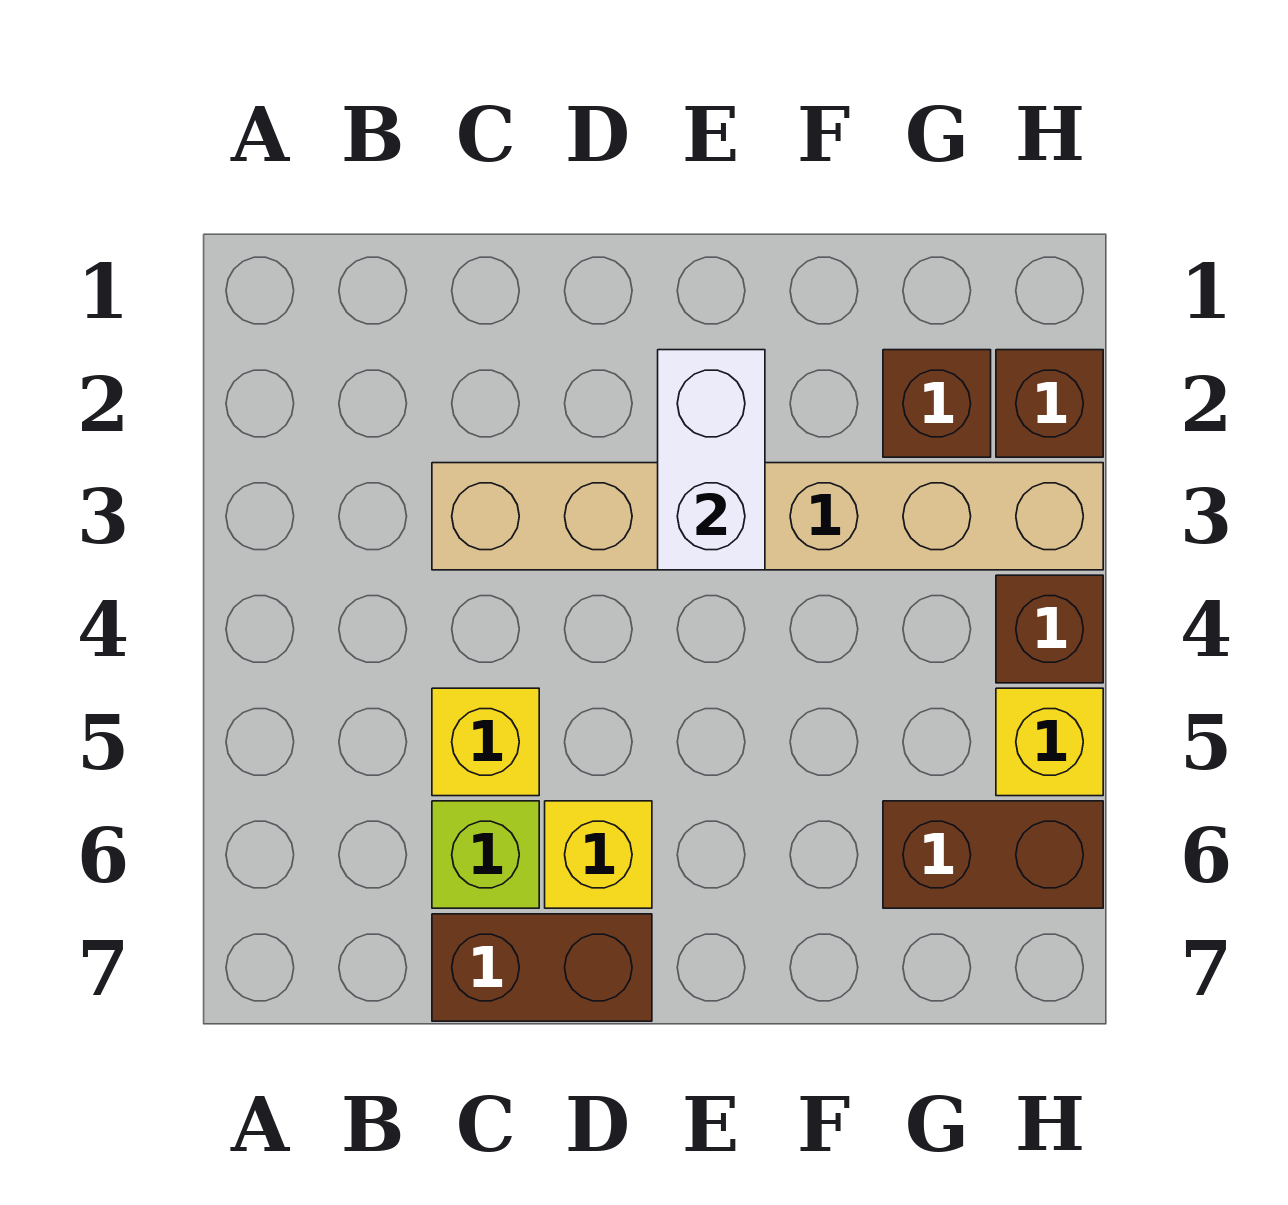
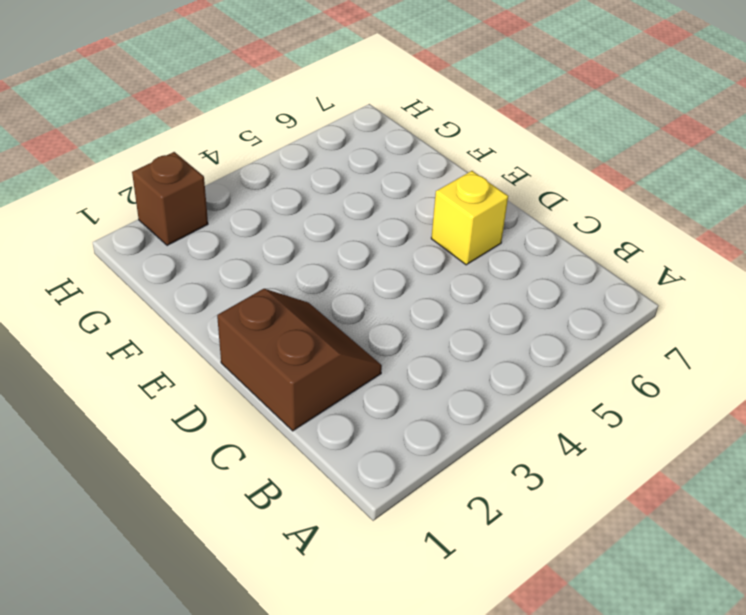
brown 2x2 slope [217,289,382,431] -> none
none -> tan 1x6 brick [432,463,1103,570]
none -> yellow 1x1 brick [432,688,539,796]

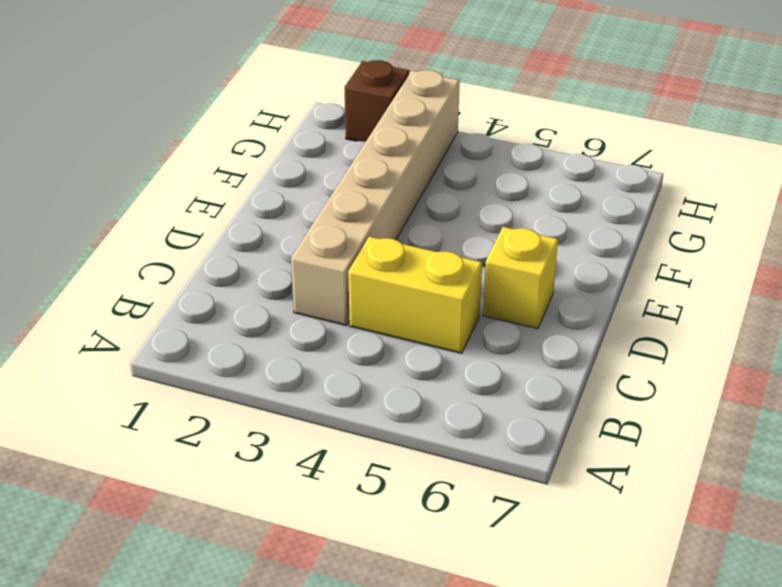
yellow 1x2 brick [348,237,482,353] -> yellow 1x1 brick [432,688,539,796]
none -> lime 1x1 brick [432,801,539,908]
none -> brown 1x2 brick [432,914,652,1021]

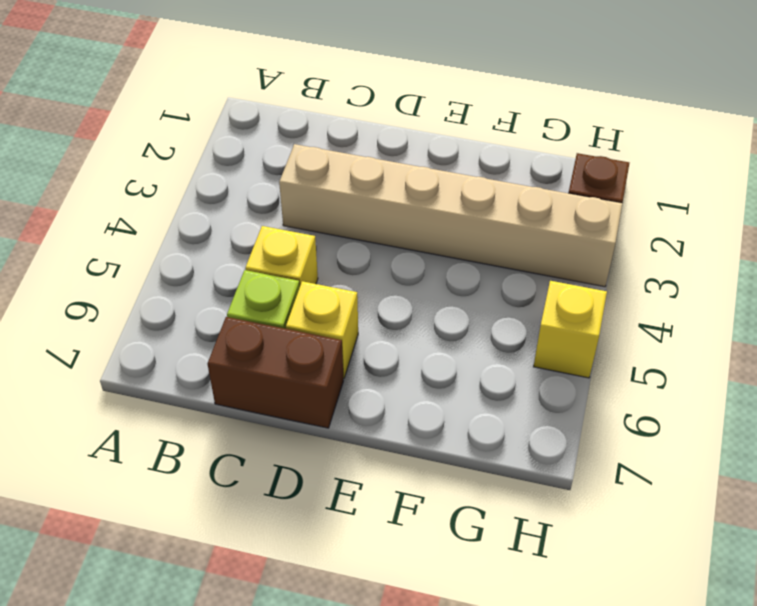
none -> brown 1x1 brick [883,350,991,457]
none -> brown 1x2 brick [883,801,1103,908]

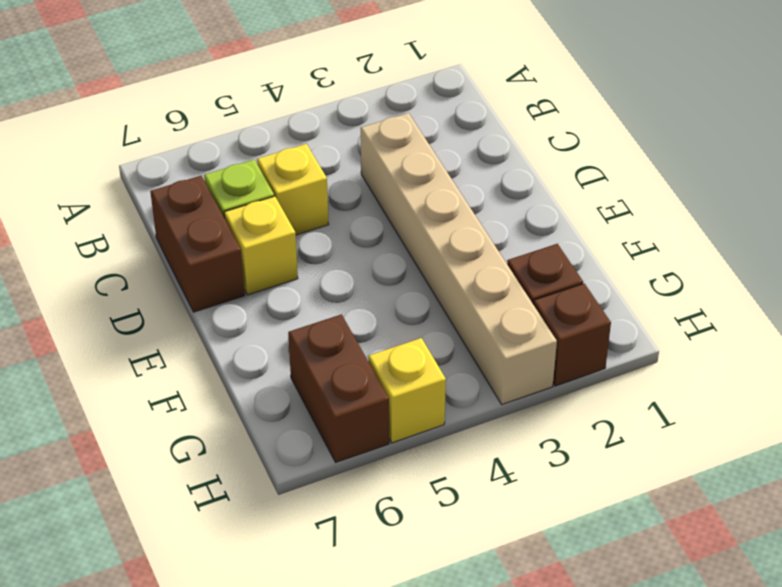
none -> brown 1x1 brick [996,575,1103,683]
none -> white 1x2 brick [658,350,765,570]

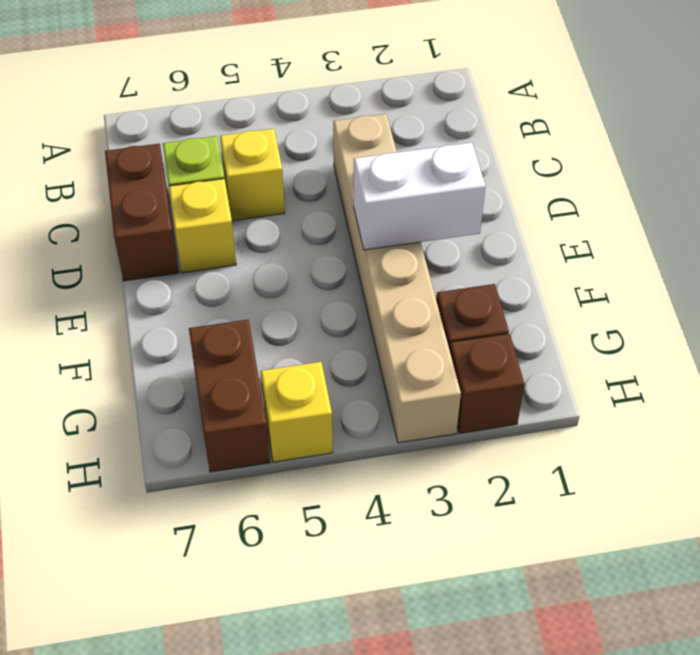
none -> brown 1x1 brick [996,575,1103,683]

